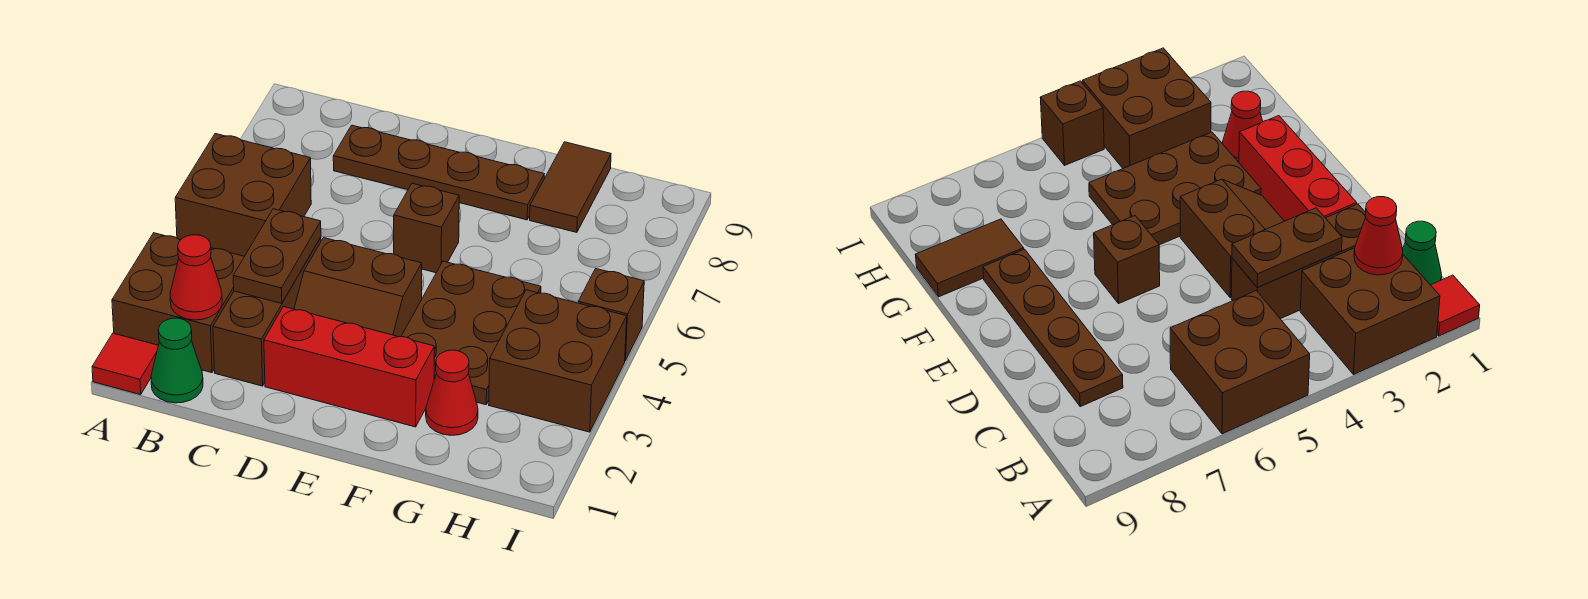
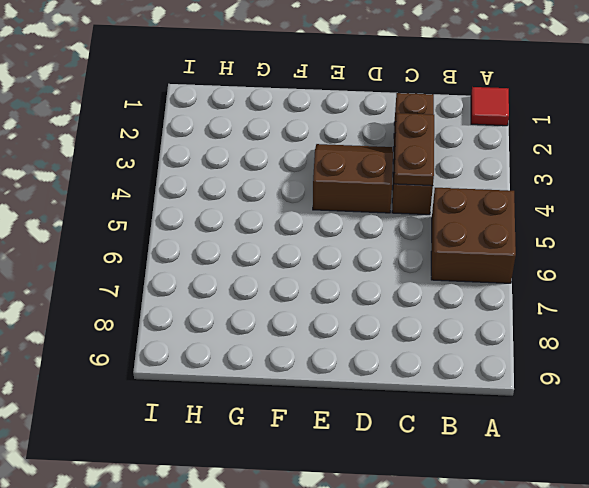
none -> brown 2x2 brick [112,233,244,373]
none -> green 1x1 cone [151,318,203,403]
none -> brown 1x4 plate [333,125,544,220]

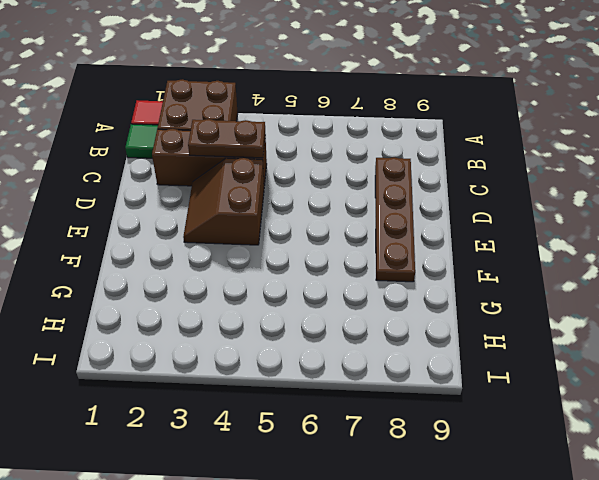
green 1x1 tile [125,124,158,158] -> green 1x1 cone [151,318,203,403]
none -> brown 2x2 brick [175,134,311,256]
none -> red 1x3 brick [264,307,434,427]
none -> brown 1x1 brick [394,183,459,273]

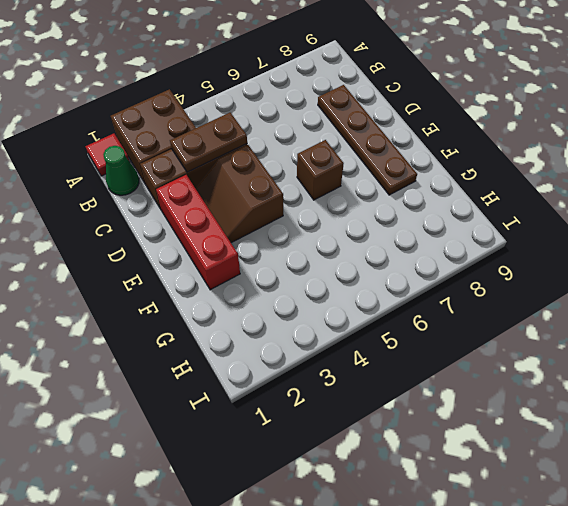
none -> brown 2x2 brick [175,134,311,256]
none -> brown 2x3 plate [401,261,541,405]
none -> red 1x1 cone [426,350,478,435]

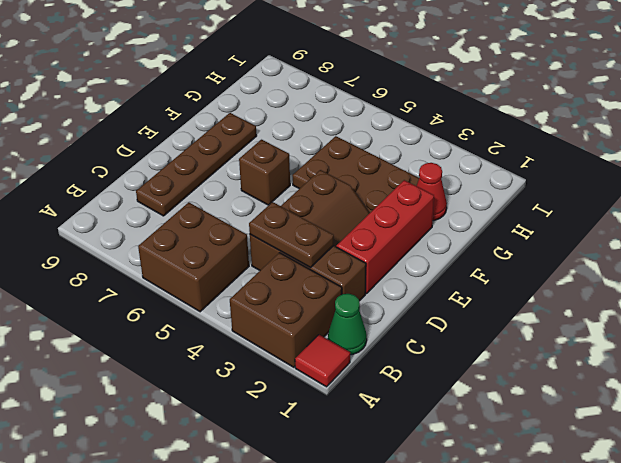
none -> brown 1x2 tile [530,142,611,232]
none -> brown 2x2 brick [489,290,627,432]
none -> brown 1x1 brick [578,269,644,361]

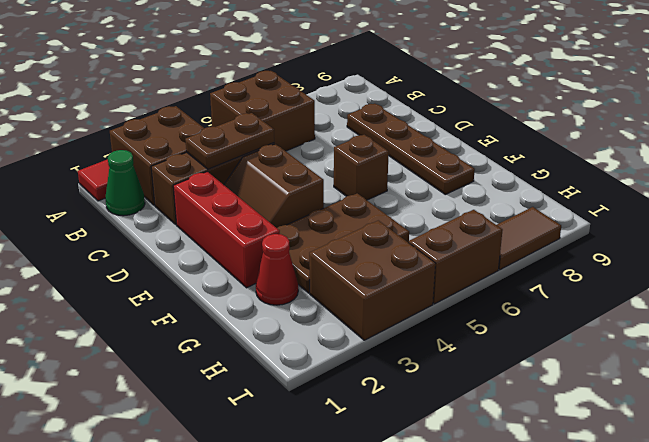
brown 1x2 brick [409,210,503,304] -> brown 1x1 brick [578,269,644,361]
brown 1x2 tile [497,207,561,270] -> brown 1x2 tile moved to [530,142,611,232]
none -> red 1x1 cone [170,235,222,320]

